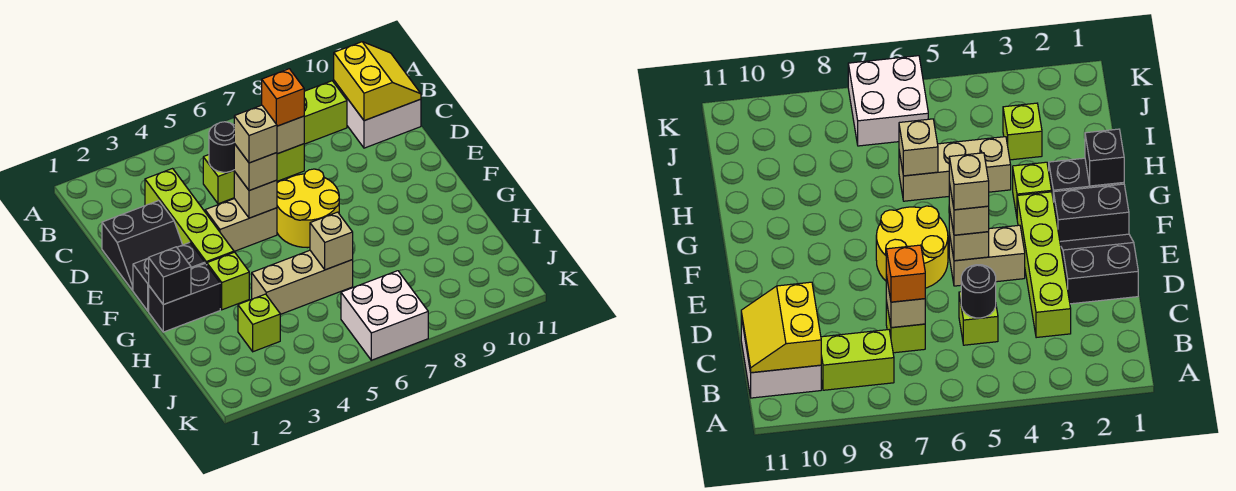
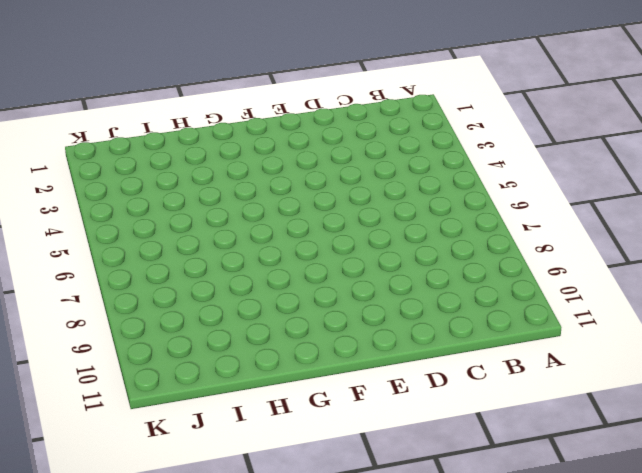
none -> lime 1x2 brick [304,81,347,144]
none -> white 2x2 brick [334,81,421,148]
none -> lime 1x4 brick [145,169,234,265]

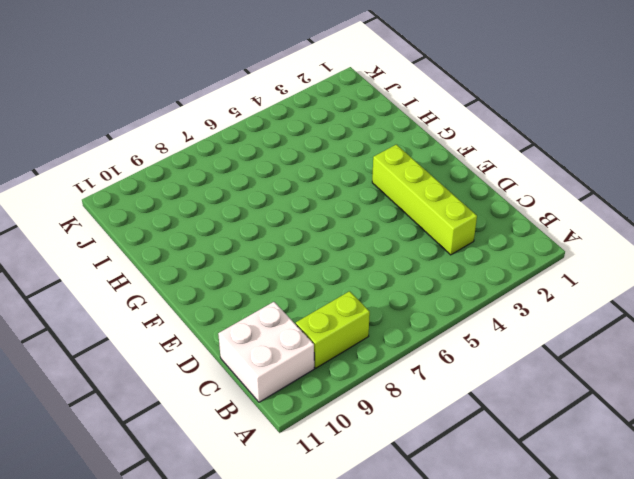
none -> lime 1x1 brick [203,155,234,204]
none -> lime 1x1 brick [277,144,304,181]
none -> black 2x2 slope [102,201,182,290]

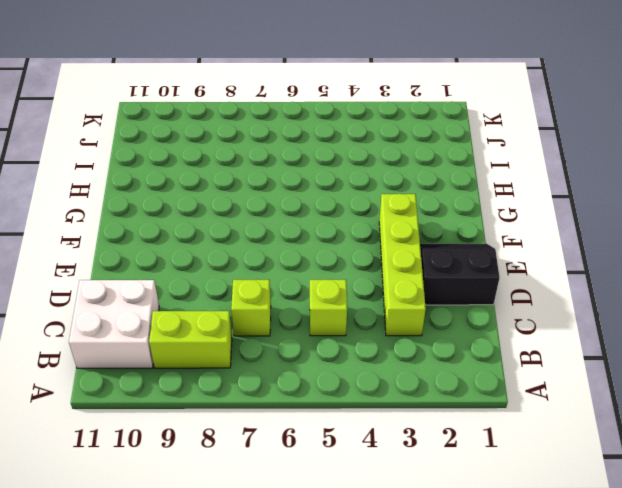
none -> tan 1x2 brick [205,199,277,251]
none -> yellow 2x2 round brick [277,169,339,248]
none -> black 1x2 brick [133,242,205,311]

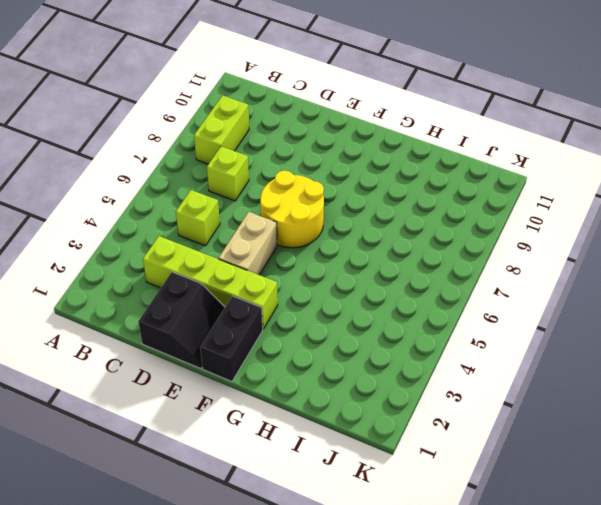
none -> white 2x2 brick [334,81,421,148]
none -> black 1x2 brick [149,263,220,332]
none -> lime 1x1 brick [207,252,249,310]

